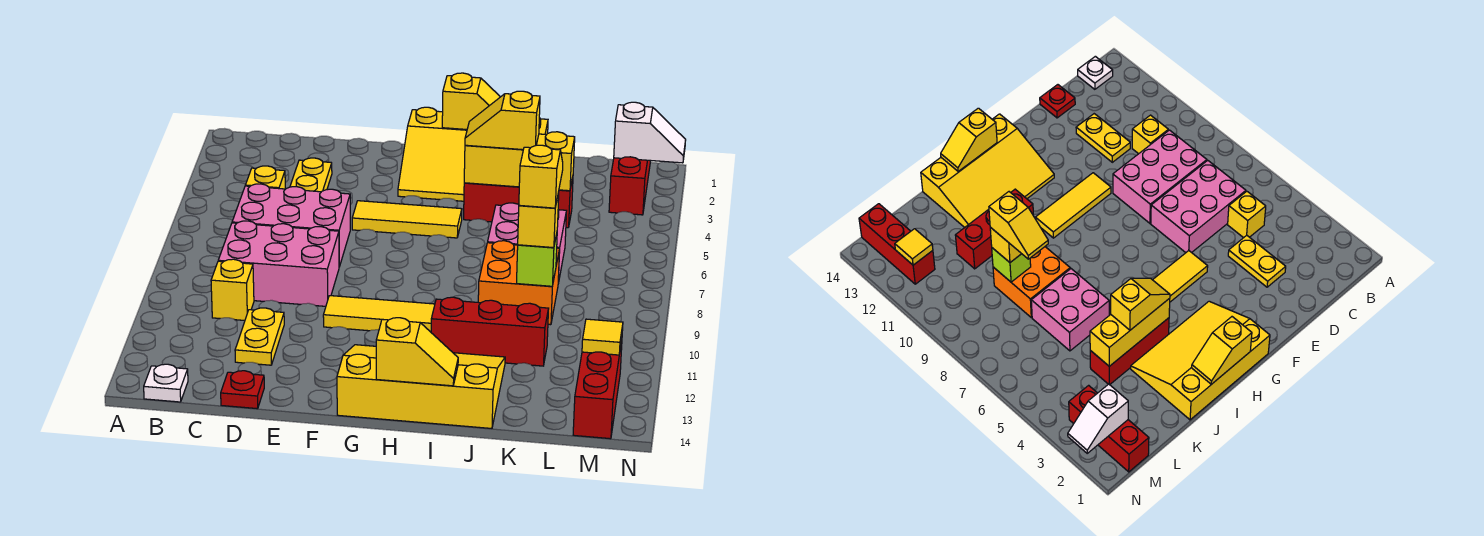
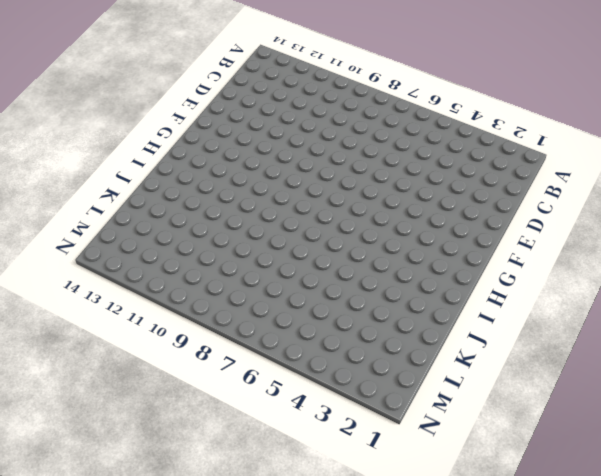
none -> white 1x1 plate [144,364,188,402]
none -> yellow 1x1 brick [245,166,285,189]
none -> pink 2x3 brick [232,184,350,267]

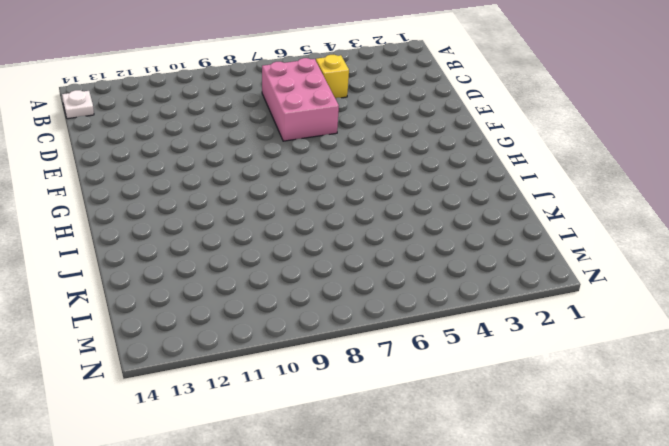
none -> pink 2x3 brick [218,221,339,306]
none -> yellow 1x1 brick [211,259,254,321]
none -> yellow 1x2 plate [290,158,332,192]

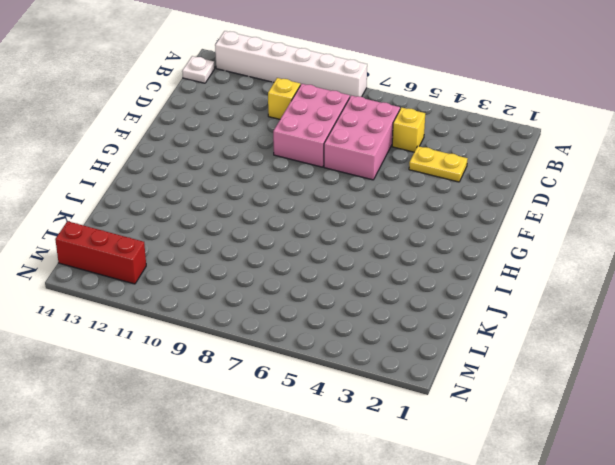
white 1x6 brick [215,31,367,97] -> none
none -> yellow 1x2 plate [235,308,284,365]
none -> red 1x1 plate [221,371,264,409]
none -> yellow 1x3 tile [352,201,462,238]

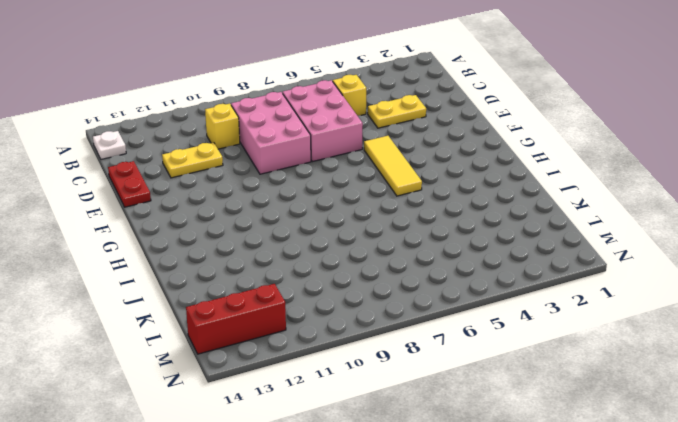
red 1x2 plate [108,161,151,207] -> red 1x1 plate [221,371,264,409]
none -> yellow 1x3 tile [323,296,435,332]
none -> yellow 3x4 slope [398,107,548,201]
none -> yellow 3x4 slope [337,345,505,428]

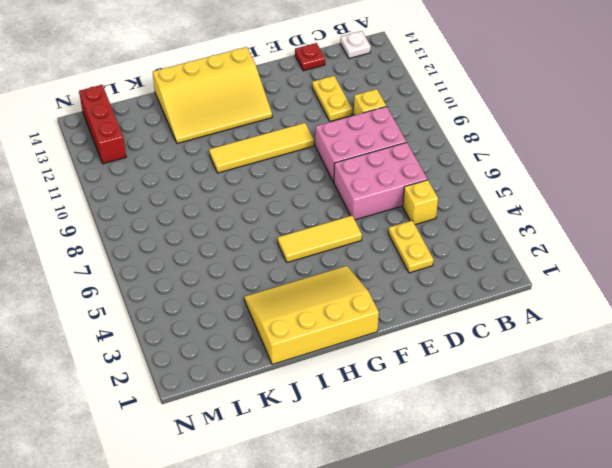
yellow 1x4 tile [209,123,314,173] -> yellow 1x3 tile [323,296,435,332]
none -> red 1x3 brick [464,178,573,228]
none -> red 1x3 brick [431,297,549,366]
none -> pink 2x2 brick [488,203,566,283]

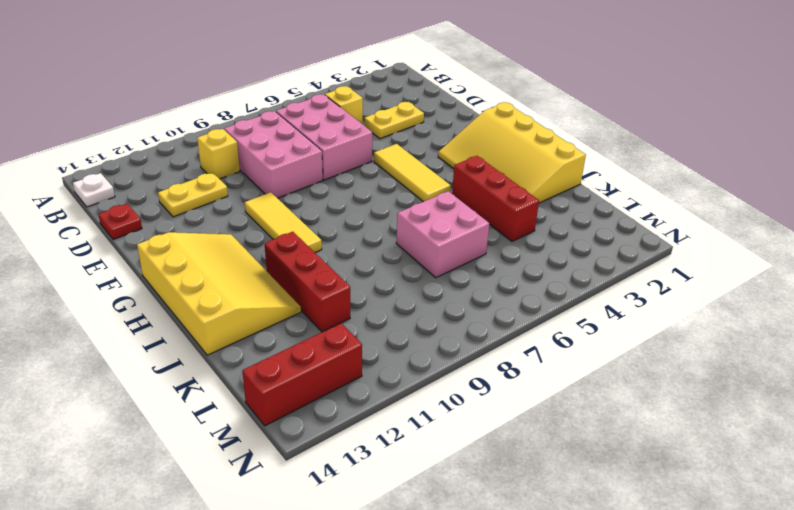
none -> orange 2x2 brick [478,241,560,325]
none -> red 1x3 brick [609,157,650,215]
none -> yellow 1x2 slope [442,73,500,129]

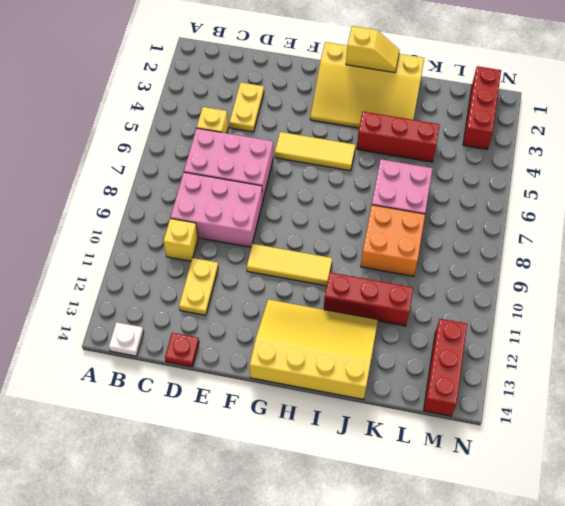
none -> yellow 1x2 slope [376,318,458,386]
none -> yellow 1x3 brick [464,132,575,191]
none -> lime 1x1 brick [517,234,557,286]

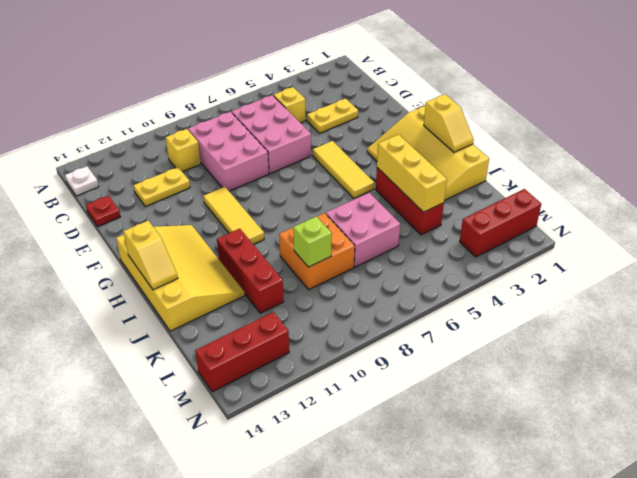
none -> white 1x2 slope [614,102,686,163]
none -> yellow 1x1 tile [582,319,623,355]
none -> yellow 1x2 slope [465,91,540,150]

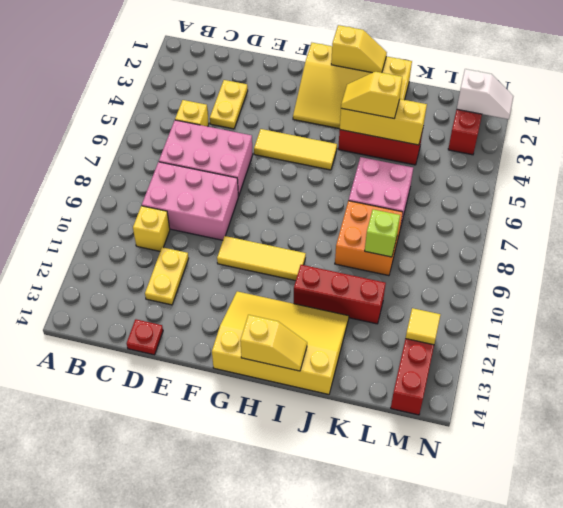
none -> white 1x1 plate [144,364,188,402]
none -> yellow 1x1 brick [518,192,559,248]
none -> yellow 1x2 slope [519,145,563,208]

